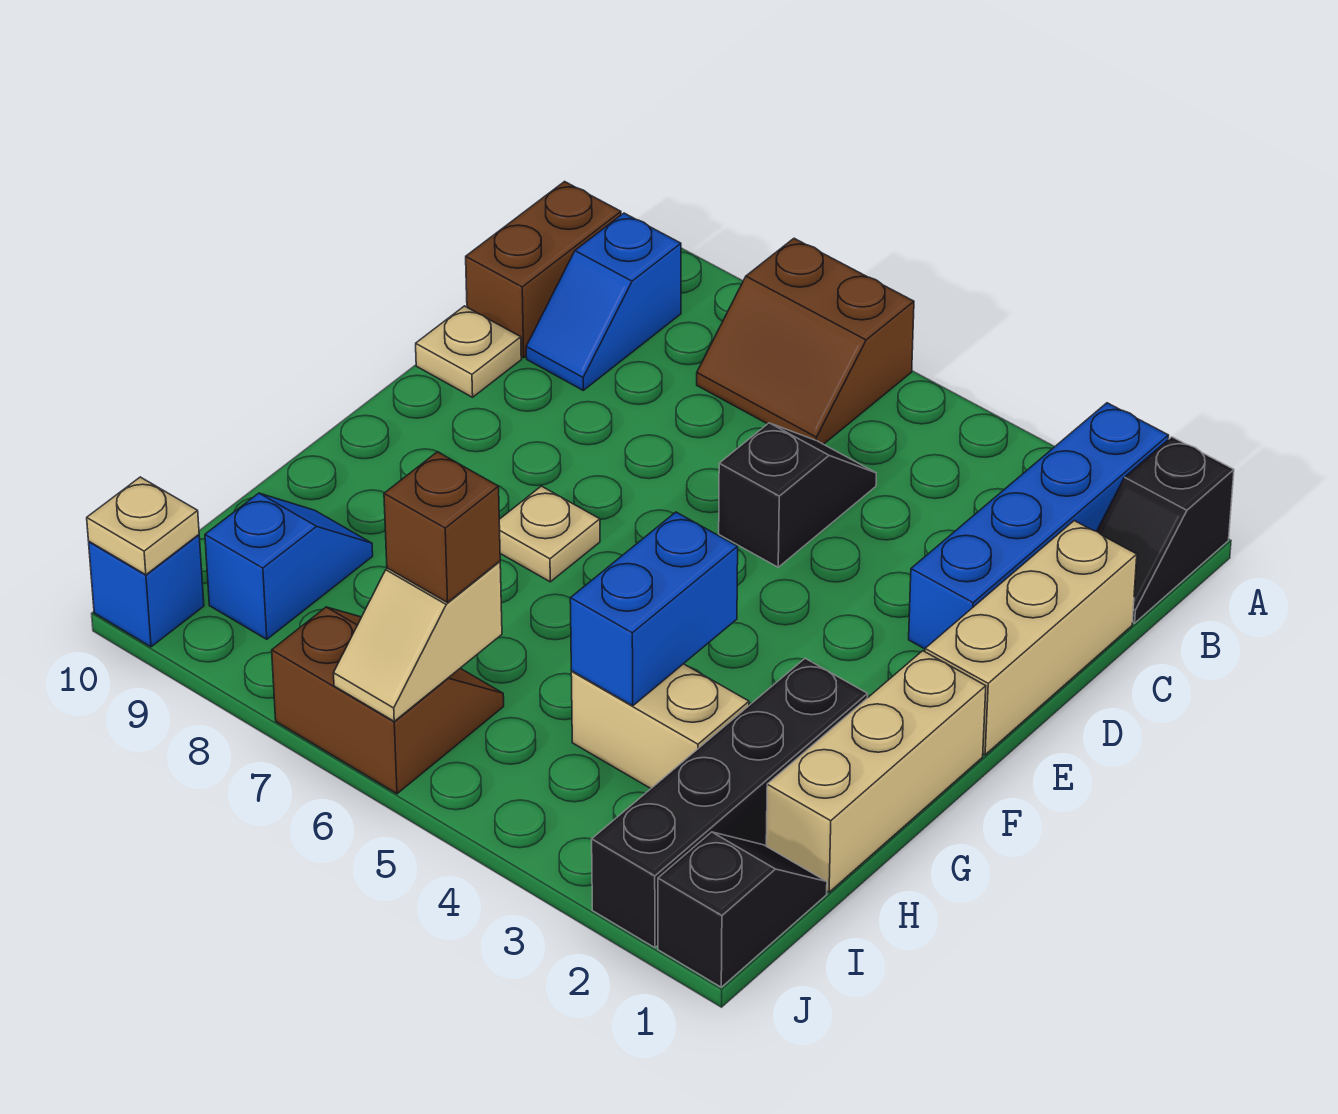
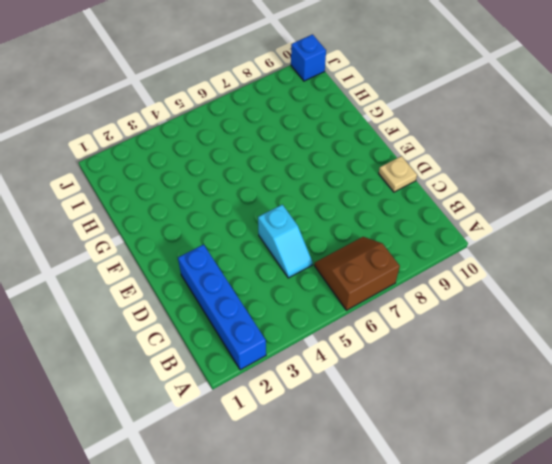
cyan 1x2 slope [258,205,313,278] -> black 1x2 slope [719,423,876,567]
none -> black 1x2 slope [1097,437,1234,623]
none -> blue 1x2 slope [526,213,681,390]
none -> brown 1x2 brick [466,182,621,358]

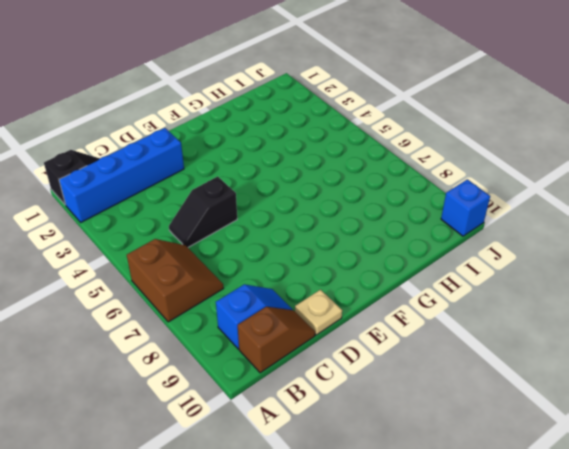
brown 1x2 slope [238,307,315,373] -> brown 1x2 brick [466,182,621,358]
none -> tan 1x3 brick [925,521,1137,755]
none -> tan 1x3 brick [766,651,986,892]
none -> tan 1x1 plate [499,486,600,582]

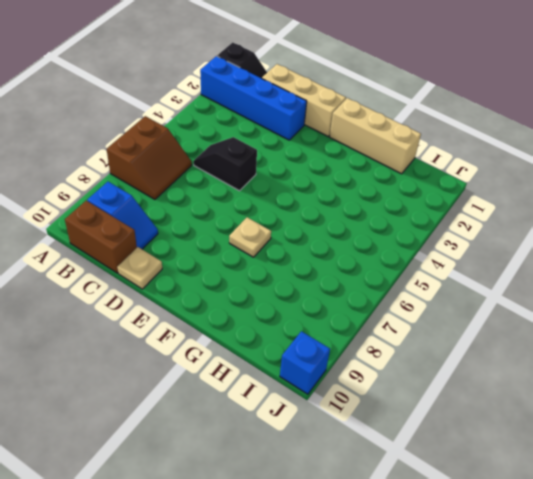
none -> black 1x4 brick [592,658,868,948]
none -> tan 1x2 brick [571,664,749,788]
none -> blue 1x2 slope [205,493,373,639]

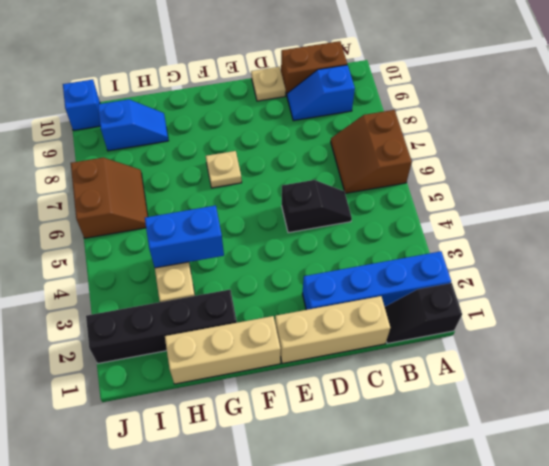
none -> black 1x2 slope [658,832,827,987]
none -> tan 1x2 slope [334,561,502,721]
none -> tan 1x1 plate [87,477,199,575]

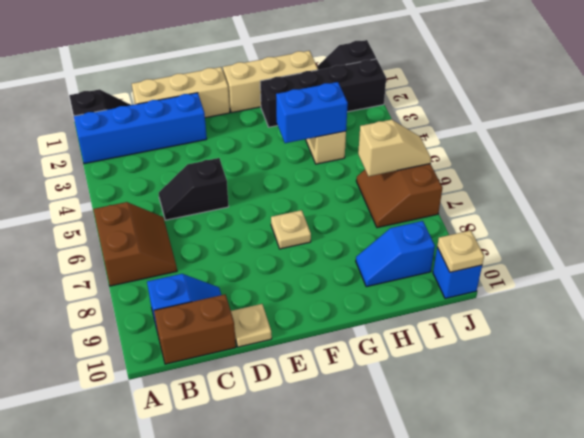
none -> brown 1x1 brick [384,452,500,603]

